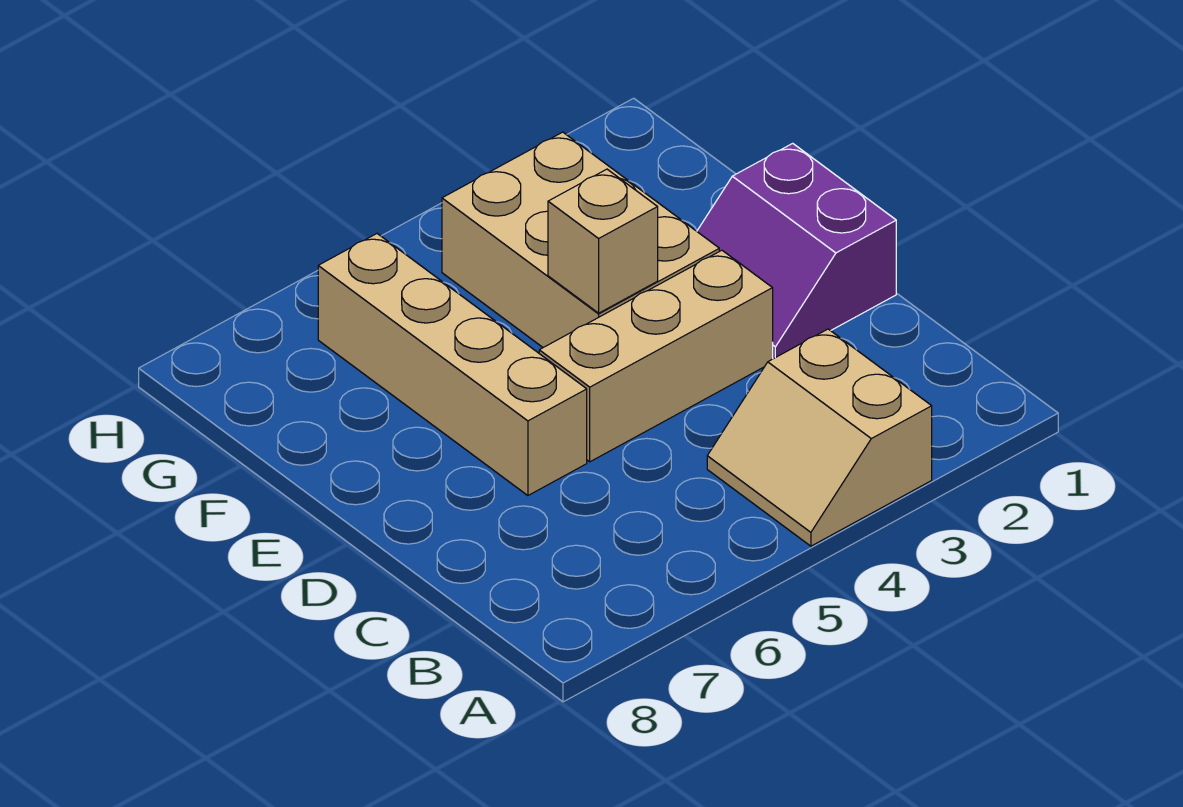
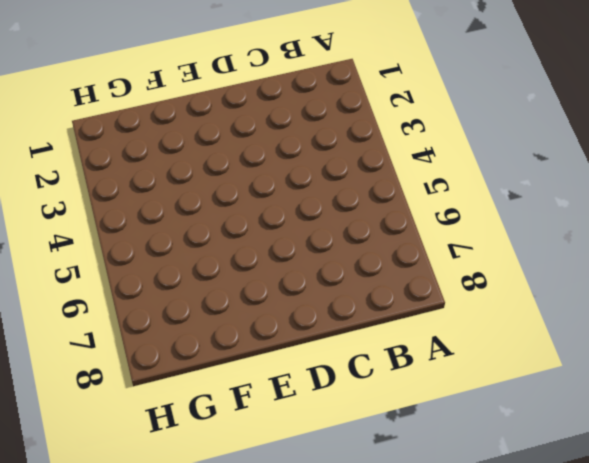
none -> tan 2x2 slope [707,329,932,546]
none -> purple 2x2 slope [697,143,896,359]

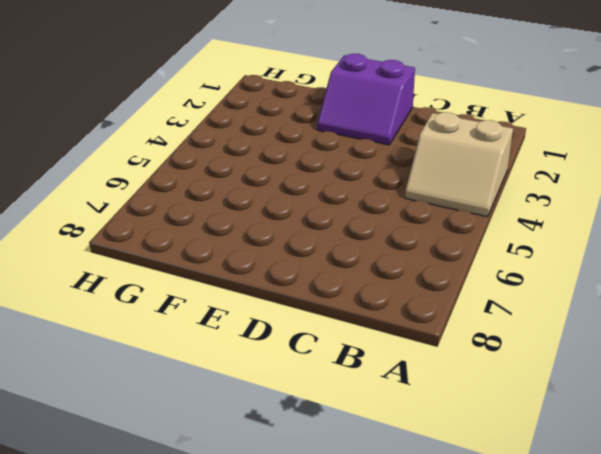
none -> tan 1x3 brick [539,250,773,462]
none -> tan 1x4 brick [318,234,587,495]

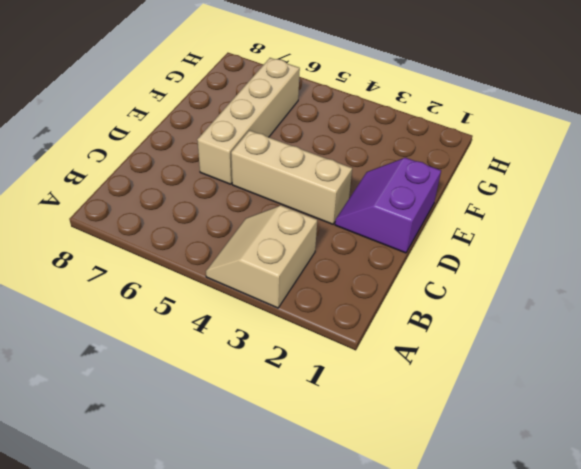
none -> tan 2x3 brick [442,132,719,347]
none -> tan 1x1 brick [548,169,658,313]

